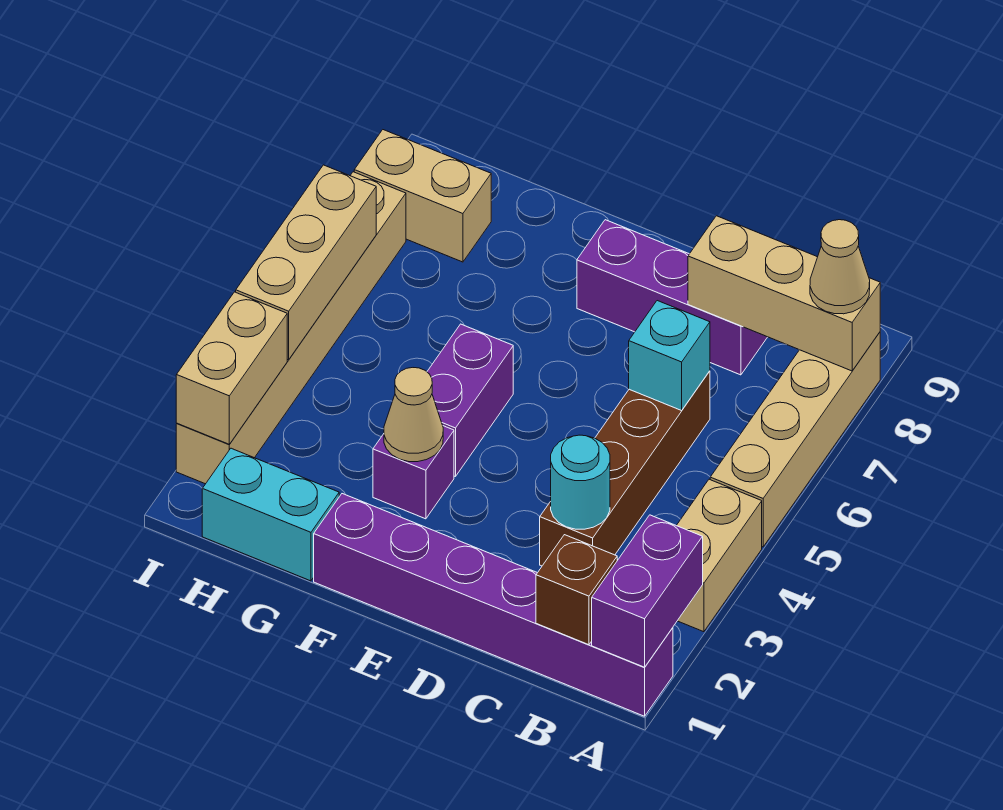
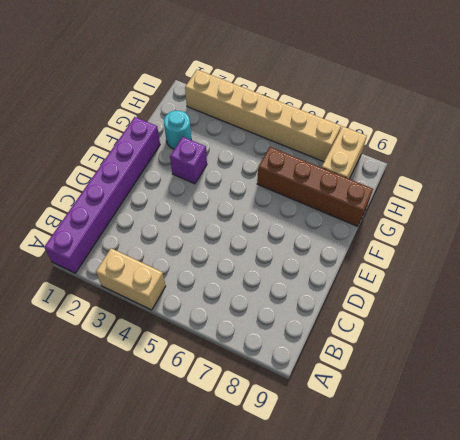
cyan 1x1 round brick [164,111,191,149] -> cyan 1x1 round brick moved to [551,435,610,529]
brown 1x4 brick [257,147,373,226] -> brown 1x4 brick moved to [540,371,710,566]
none -> tan 1x4 brick [710,332,880,547]
none -> purple 1x3 brick [577,220,767,375]
none -> purple 1x2 brick [427,324,513,477]

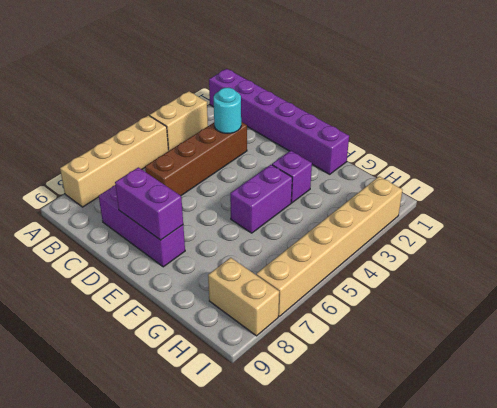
purple 1x2 brick [115,167,183,240] -> purple 1x2 brick turned to [592,515,703,667]
none -> cyan 1x2 brick [202,448,339,581]
none -> tan 1x3 brick [688,216,880,371]
none -> brown 1x1 brick [536,535,617,645]

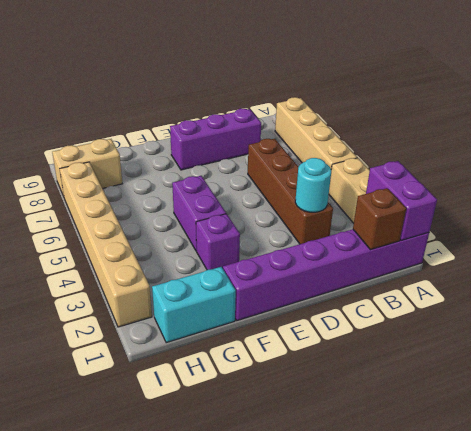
none -> tan 1x3 brick [688,216,880,371]
none -> cyan 1x1 brick [629,301,710,410]
none -> tan 1x1 cone [384,368,443,462]

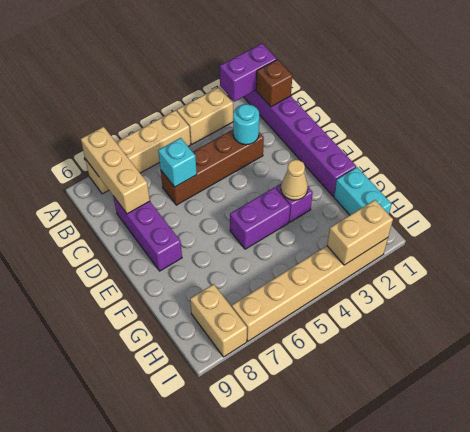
none -> tan 1x3 brick [236,165,376,360]
none -> tan 1x1 cone [810,220,870,314]

